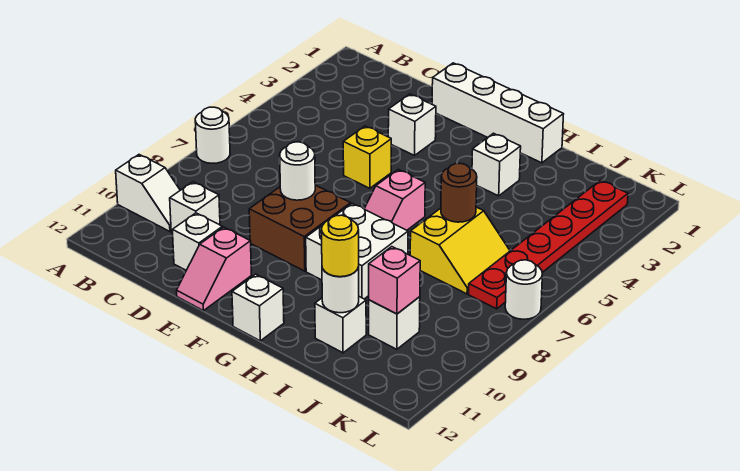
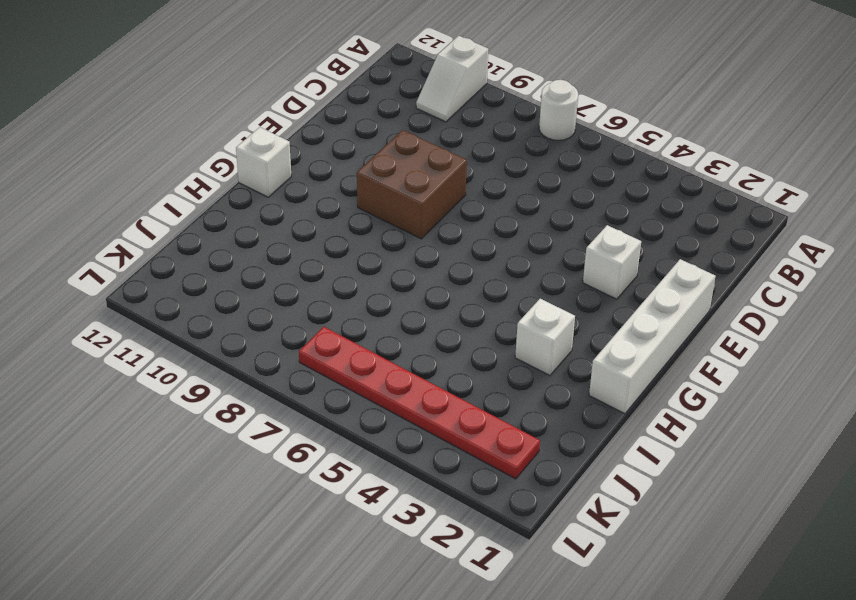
none -> white 1x1 brick [170,182,220,233]
none -> white 1x1 brick [172,213,222,270]
none -> yellow 1x1 brick [343,126,391,188]

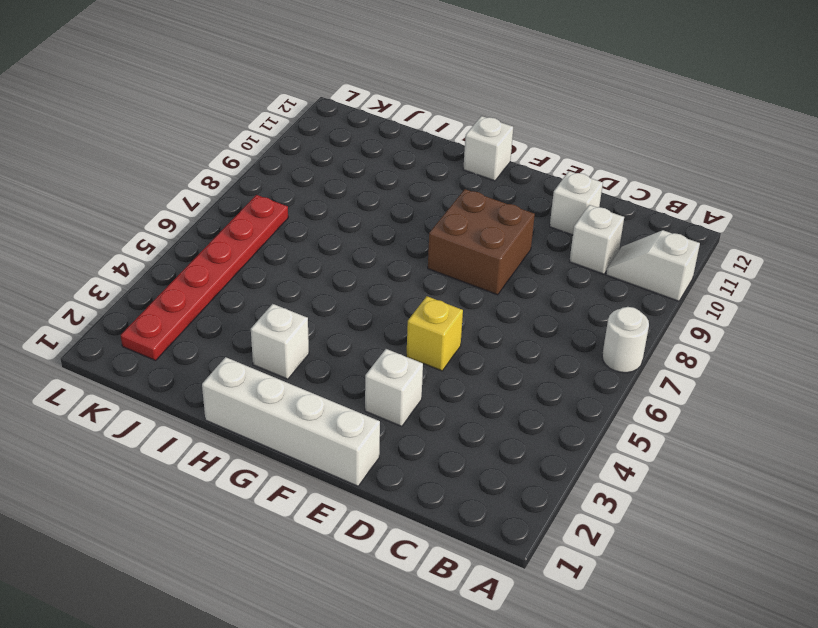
none -> pink 1x2 slope [177,227,251,311]
none -> pink 1x2 slope [364,169,425,230]
none -> white 2x2 brick [306,204,408,299]

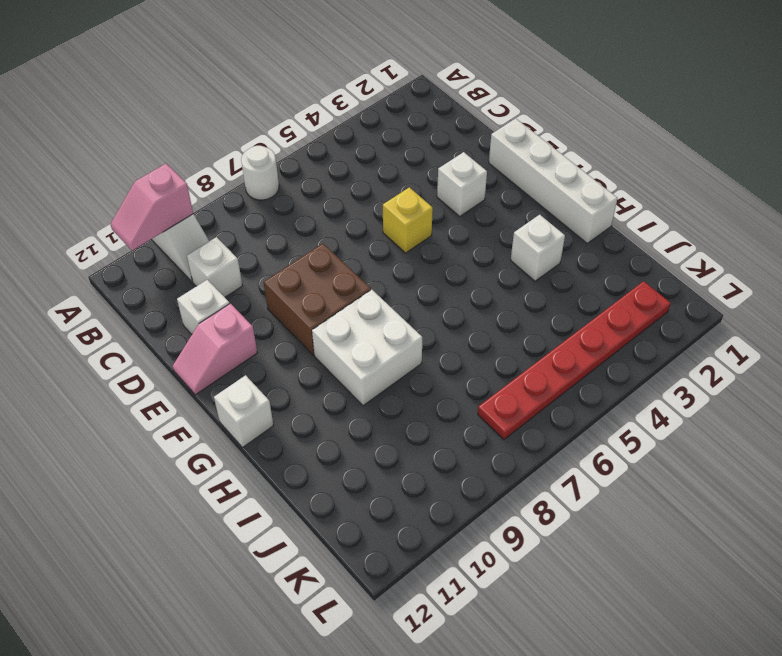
pink 1x2 slope [111,164,193,251] -> pink 1x2 slope moved to [364,169,425,230]
none -> yellow 2x2 slope [410,207,510,294]
none -> white 1x1 brick [315,297,366,353]
none -> white 1x1 brick [369,297,420,349]

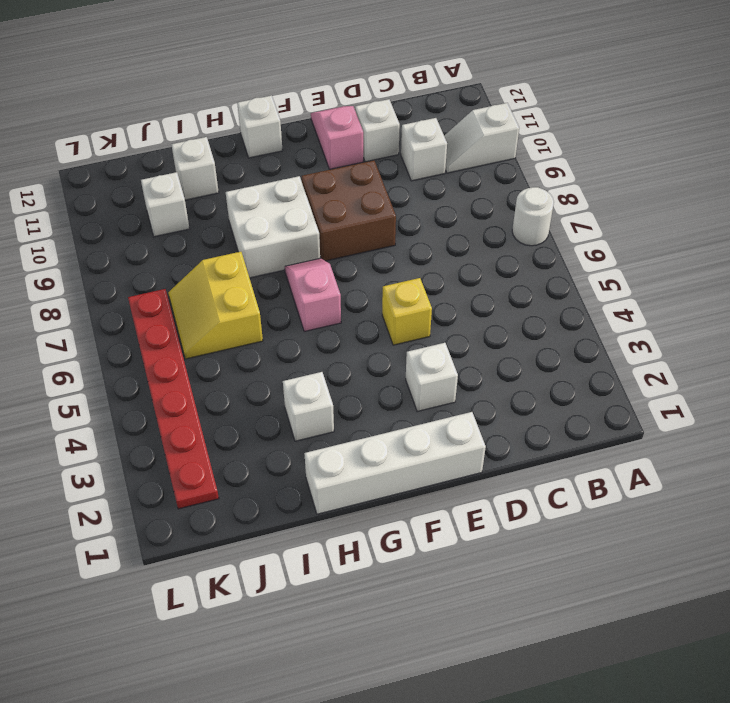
none -> white 1x1 round brick [505,260,542,319]
none -> white 1x1 round brick [280,142,315,200]
none -> brown 1x1 round brick [441,163,477,222]

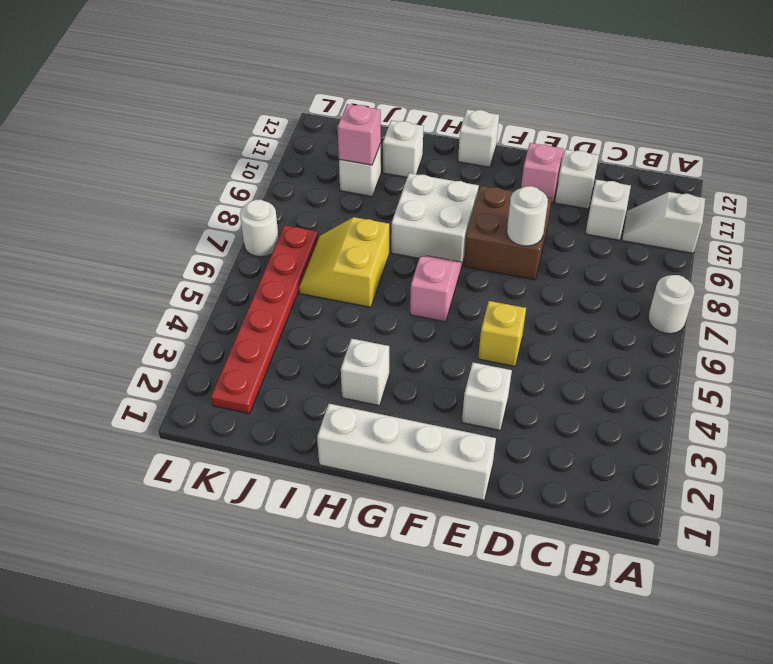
none -> brown 1x1 round brick [441,163,477,222]
none -> white 1x1 round brick [322,267,359,313]
none -> yellow 1x1 round brick [322,215,359,277]

